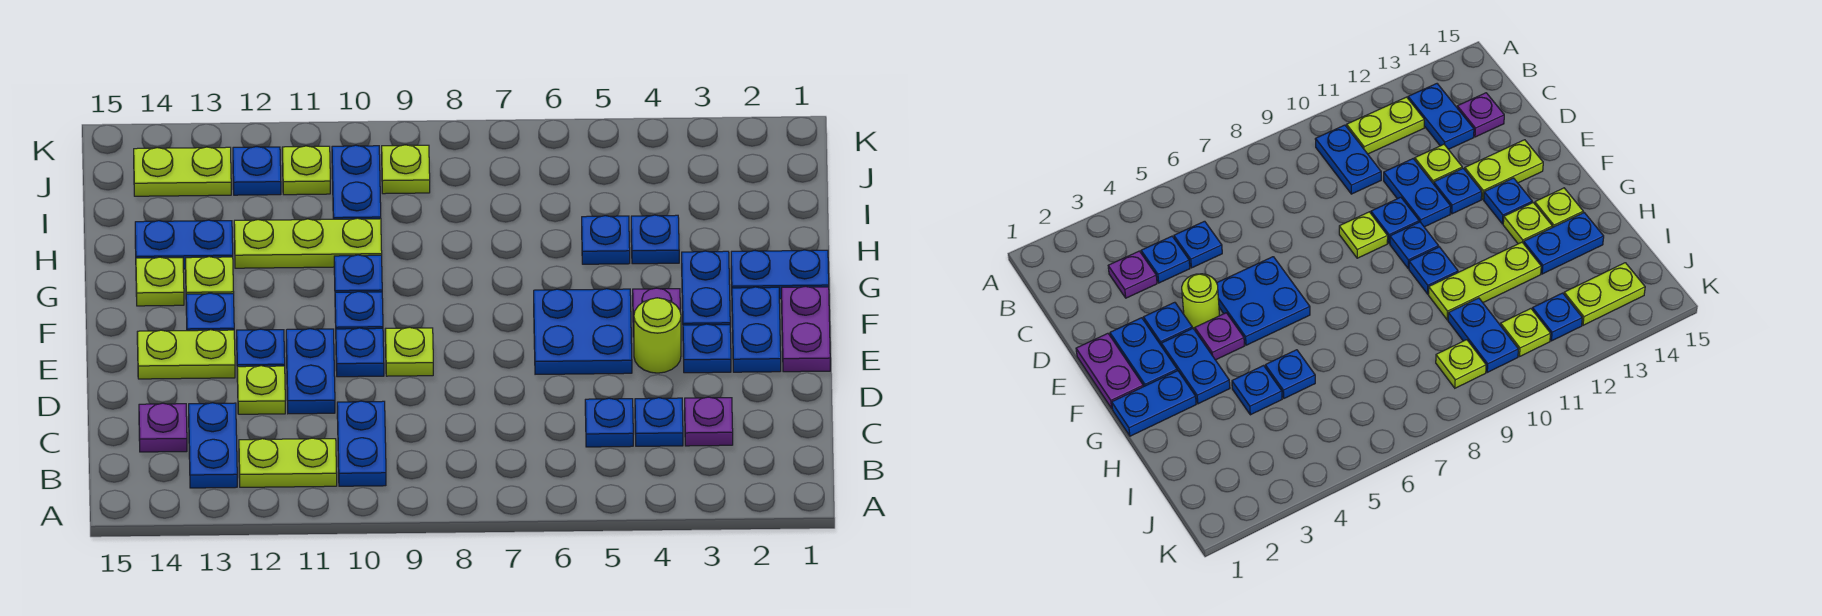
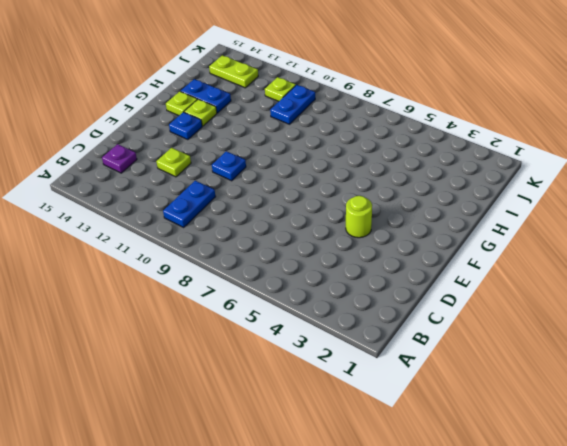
none -> lime 1x2 plate [239,438,337,487]
none -> blue 1x2 plate [189,403,237,488]
none -> purple 1x1 plate [685,397,733,446]
none -> blue 1x1 plate [635,398,683,446]

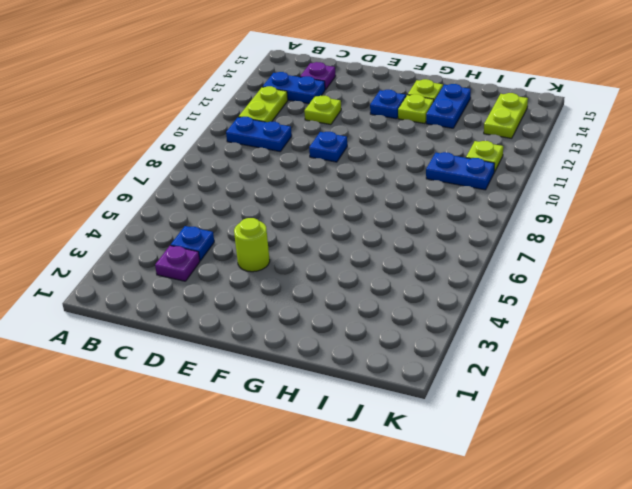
none -> blue 1x1 plate [585,398,633,447]
none -> blue 1x2 plate [286,329,335,414]
none -> purple 1x2 plate [782,286,830,372]
none -> blue 1x2 plate [732,287,781,372]

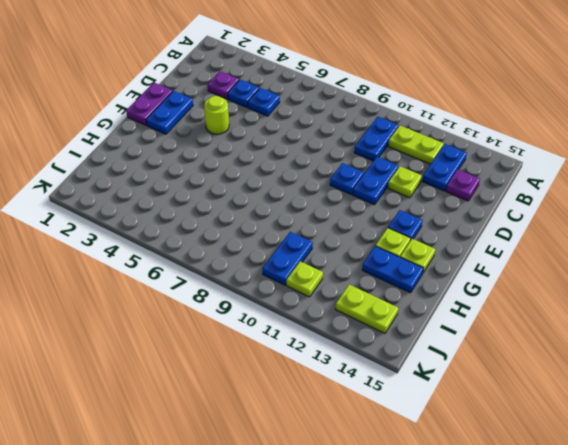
none -> blue 1x1 plate [683,324,731,373]
none -> blue 2x2 plate [534,289,632,374]
none -> lime 1x1 plate [385,327,433,376]
none -> blue 1x1 plate [237,329,285,367]

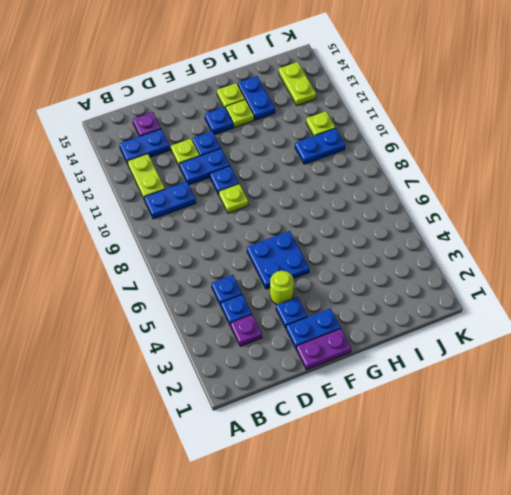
none -> lime 1x2 plate [137,330,235,379]
none -> blue 1x2 plate [682,251,730,325]
none -> purple 1x1 plate [633,288,680,337]
none -> blue 1x1 plate [335,292,383,329]

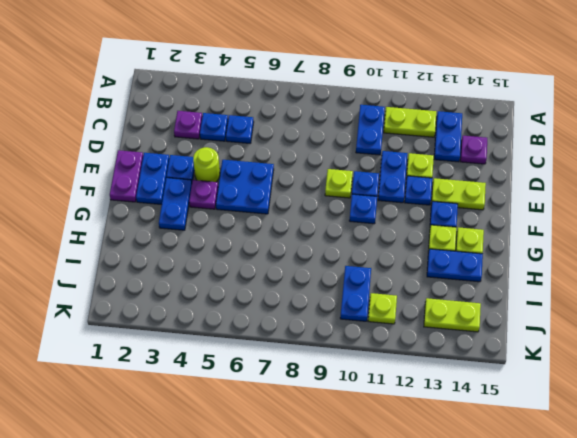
none -> blue 1x2 plate [731,250,829,299]
none -> blue 1x1 plate [334,255,382,292]
none -> blue 1x1 plate [631,215,679,264]
none -> blue 1x1 plate [582,216,630,264]

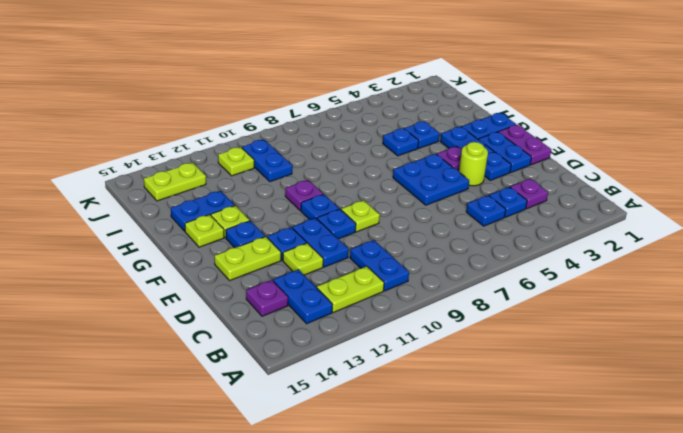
purple 1x1 plate [285,180,323,210] -> blue 1x1 plate [334,255,382,292]
none -> lime 1x3 plate [234,218,382,268]
none -> lime 1x1 plate [382,145,430,194]
none -> blue 1x1 plate [233,147,281,195]

